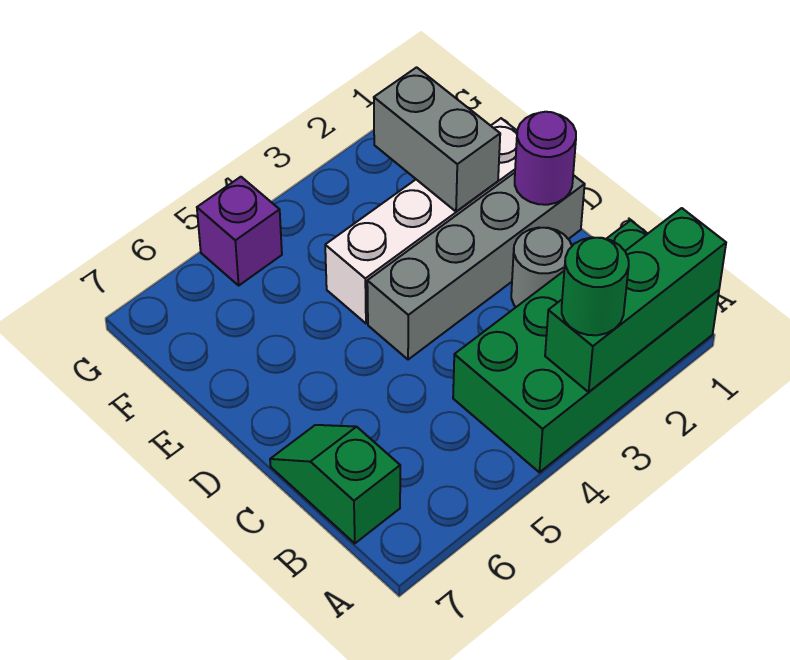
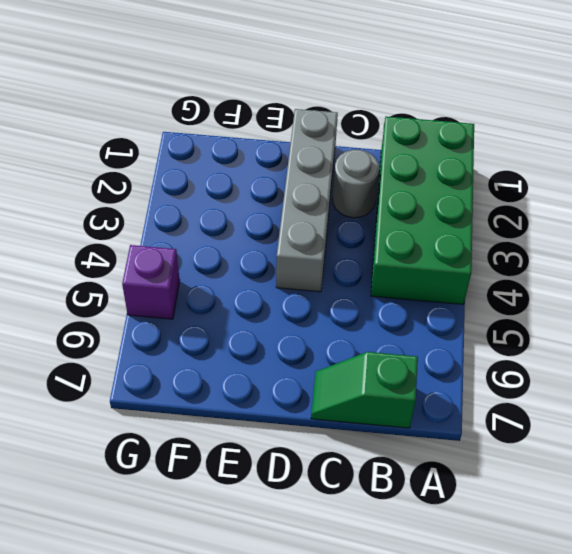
none -> white 1x4 brick [325,118,517,323]
none -> green 1x3 brick [545,208,726,392]

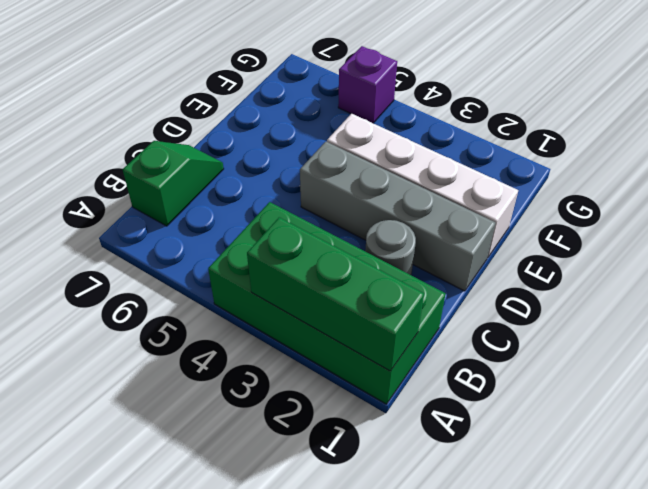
none -> purple 1x1 round brick [515,112,576,205]
none -> grey 1x2 brick [374,67,500,212]

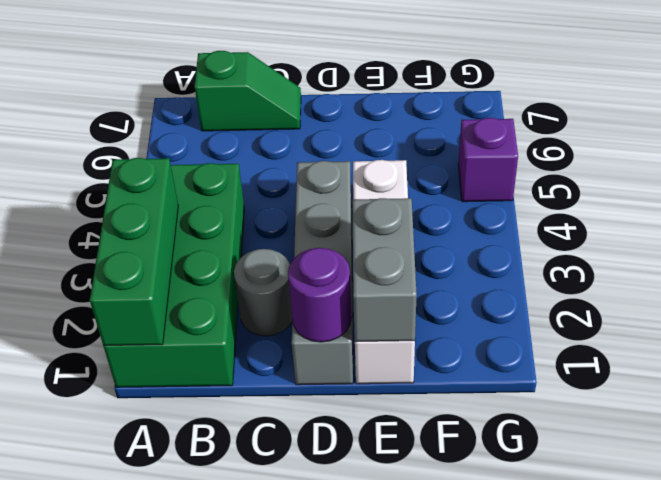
grey 1x2 brick [352,198,417,342] -> grey 1x2 brick turned to [374,67,500,212]
none -> green 1x1 round brick [562,237,629,335]

